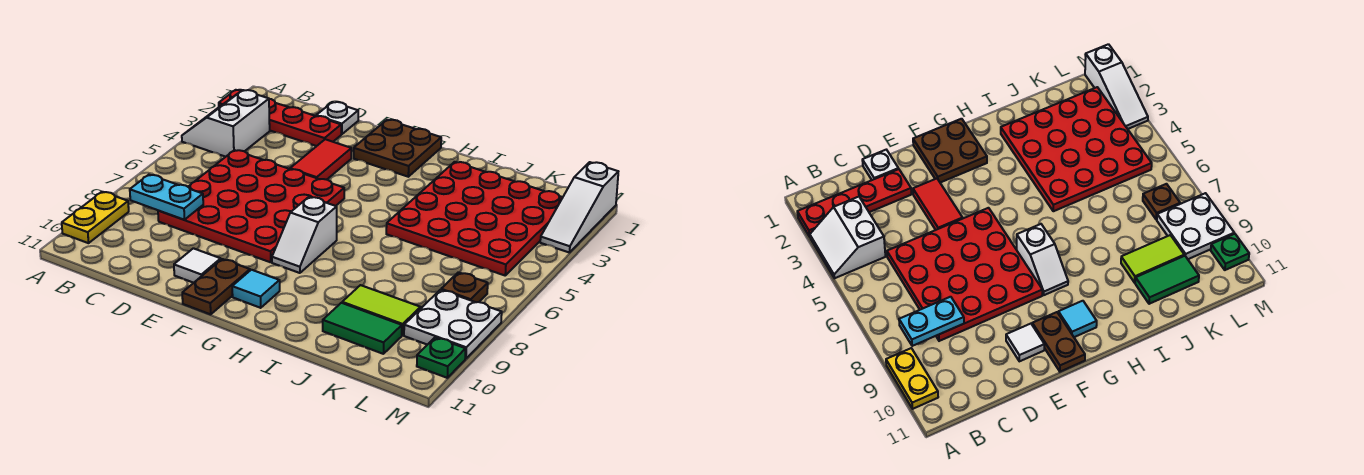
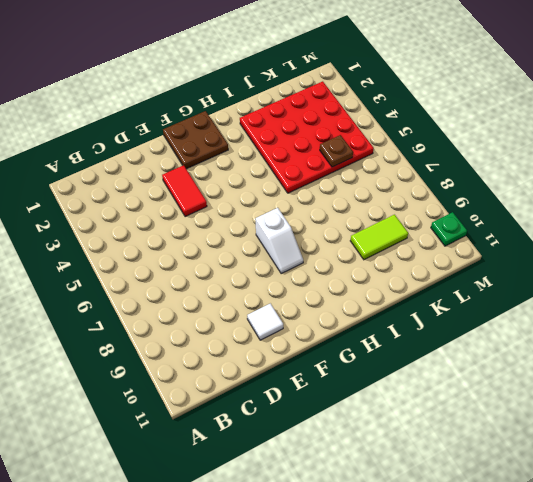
brown 1x1 plate [320,135,353,167] -> brown 1x1 plate moved to [441,272,488,302]
none -> red 1x4 plate [219,90,341,146]
none -> white 2x2 slope [182,90,270,157]
none -> yellow 1x2 plate [62,192,129,243]

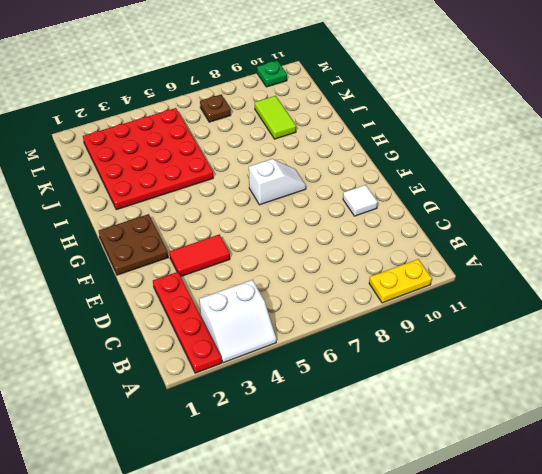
none -> red 4x4 plate [158,150,344,262]
none -> white 1x1 plate [316,102,358,134]
none -> brown 1x2 plate [182,259,250,314]

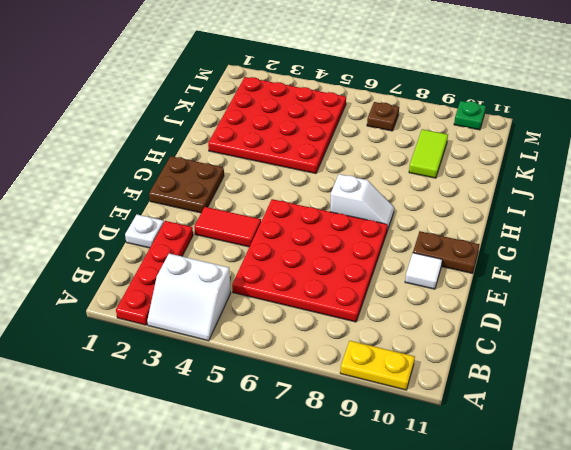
none -> cyan 1x1 tile [232,270,280,308]
none -> green 1x2 tile [323,303,402,354]
none -> white 2x2 plate [404,290,502,359]

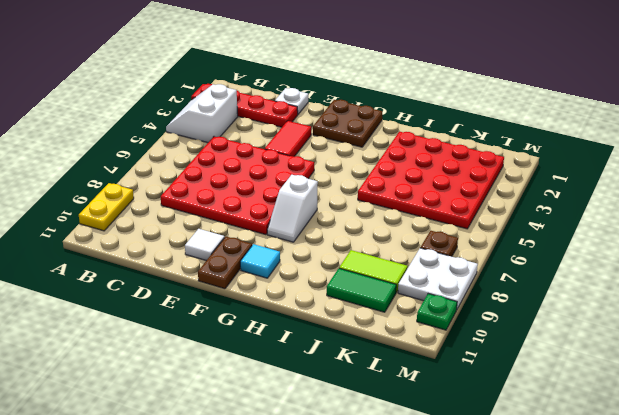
none -> white 1x3 slope [540,162,618,253]
none -> cyan 1x2 plate [130,175,203,220]

